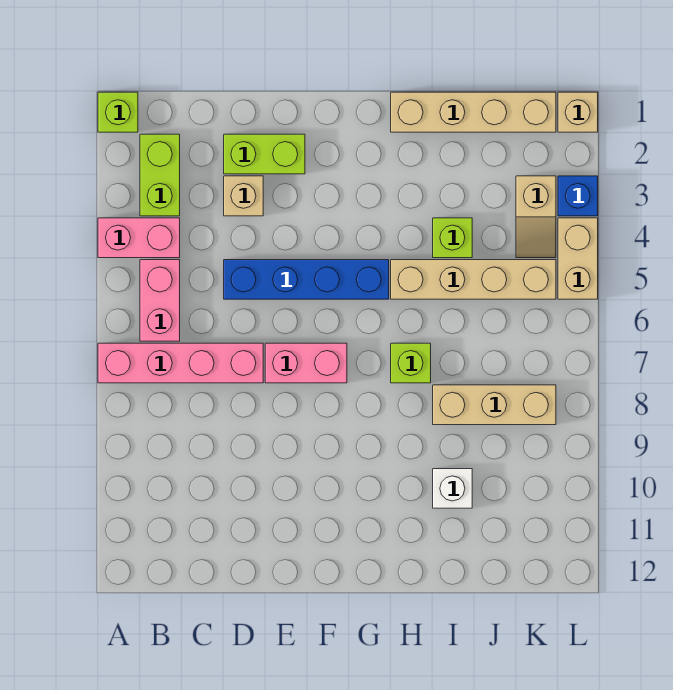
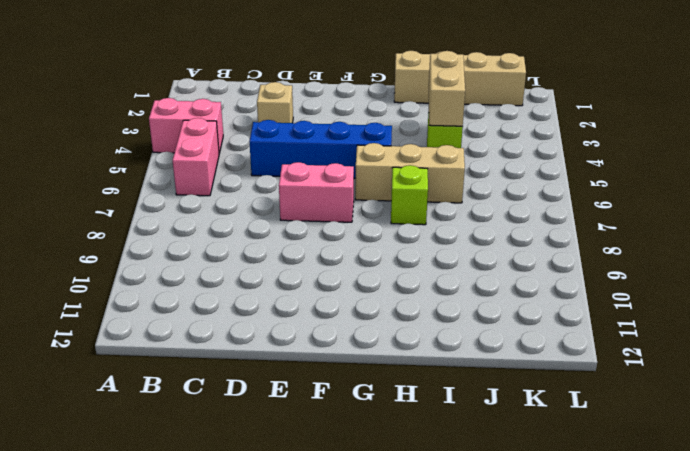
tan 1x3 brick [355,143,465,203] -> tan 1x3 brick moved to [433,385,556,425]
tan 1x2 brick [429,51,465,126] -> tan 1x2 brick moved to [558,218,598,299]
none -> lime 1x1 brick [98,92,138,132]
none -> pink 1x4 brick [98,343,263,383]
none -> lime 1x2 brick [140,134,180,216]

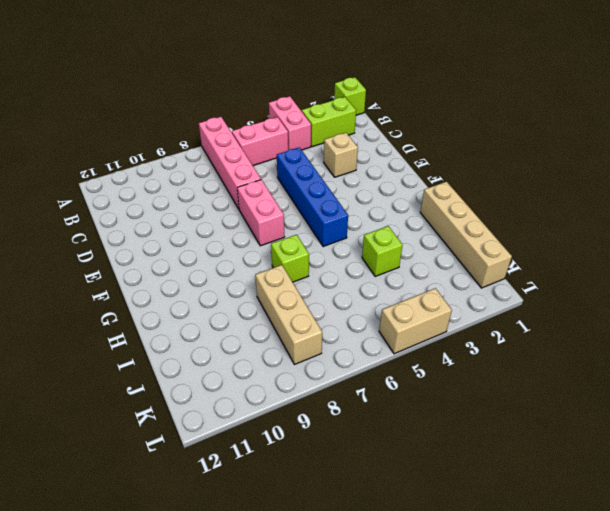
none -> lime 1x2 brick [224,134,305,174]
none -> tan 1x4 brick [391,260,556,299]
none -> white 1x1 brick [433,469,472,508]

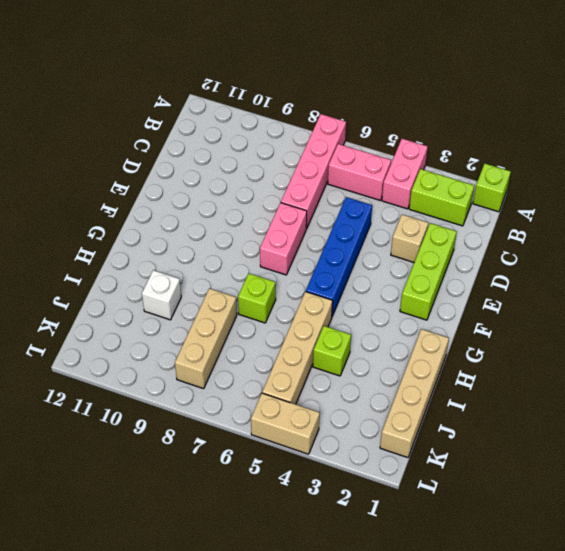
lime 1x3 brick [400,223,457,320] -> lime 1x2 brick [224,134,305,174]
none -> tan 1x2 slope [516,176,556,258]
none -> tan 1x1 brick [558,92,598,132]
none -> blue 1x1 brick [558,176,598,216]

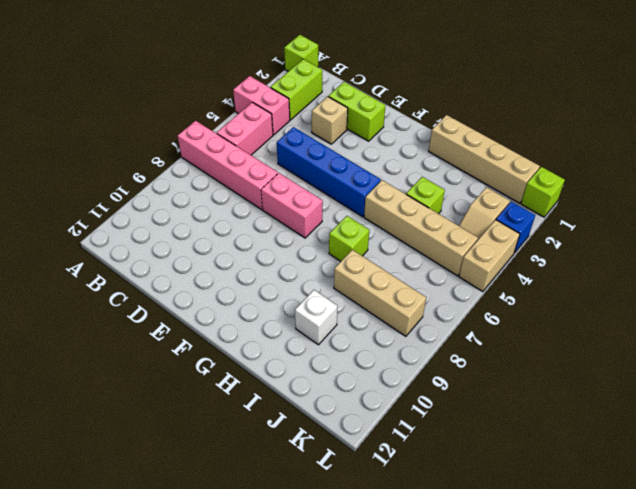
lime 1x1 brick [521,167,565,217] -> tan 1x1 brick [558,92,598,132]

